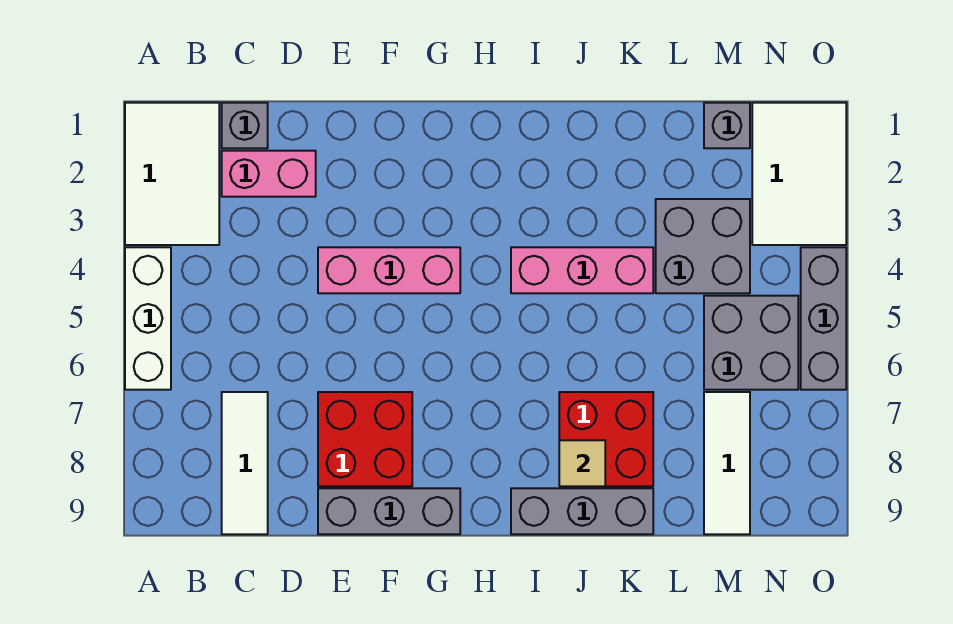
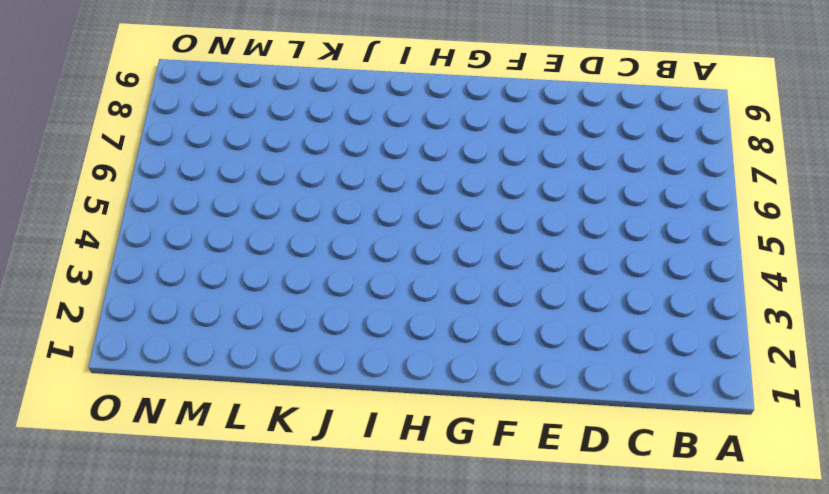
none -> white 2x3 tile [125,103,219,245]
none -> white 1x3 brick [125,247,171,390]
none -> grey 1x1 brick [222,103,268,148]

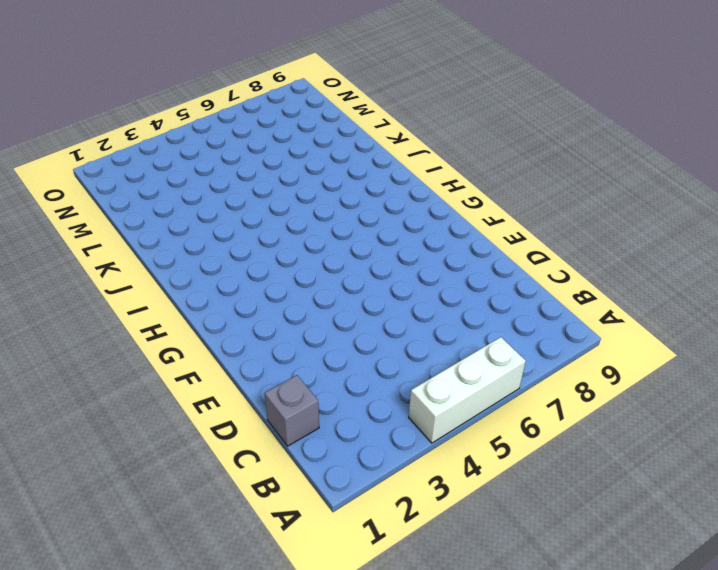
none -> white 2x3 tile [125,103,219,245]
none -> pink 1x2 brick [222,151,316,197]
none -> white 1x3 tile [222,392,268,534]

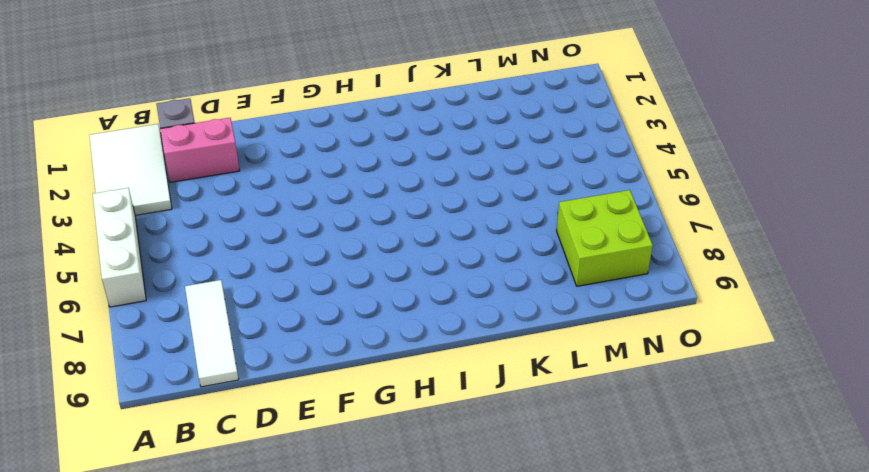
lime 2x2 brick [557,190,653,286] -> white 1x3 tile [704,392,750,534]
none -> pink 1x3 brick [318,247,460,293]
none -> red 2x2 brick [318,392,412,486]
none -> grey 1x3 brick [318,488,460,534]

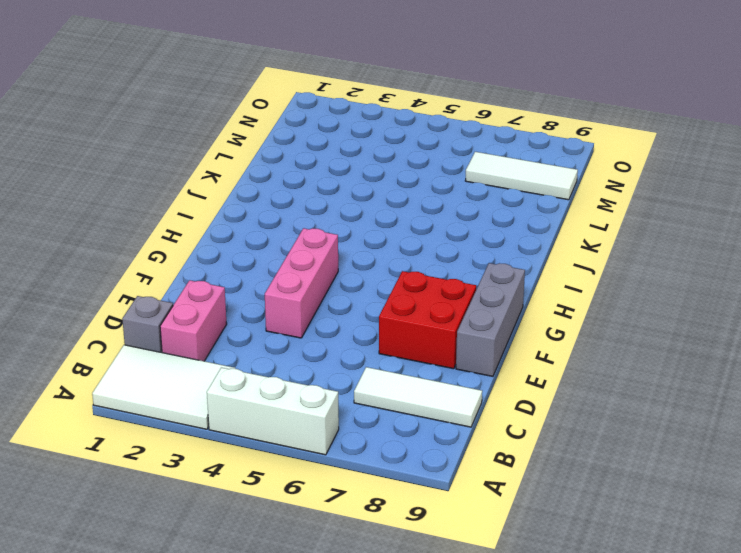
none -> pink 1x3 brick [511,247,653,293]
none -> grey 1x3 brick [511,488,653,534]
none -> red 2x2 brick [559,392,653,486]

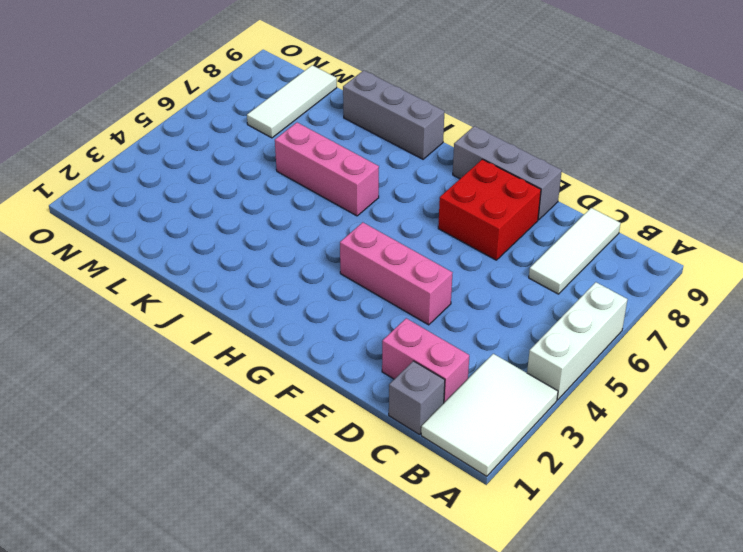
pink 1x3 brick [275,123,379,216] -> pink 1x3 brick moved to [511,247,653,293]
none -> red 2x2 brick [559,392,653,486]
none -> grey 2x2 brick [656,199,750,293]
none -> grey 1x1 brick [704,103,750,148]

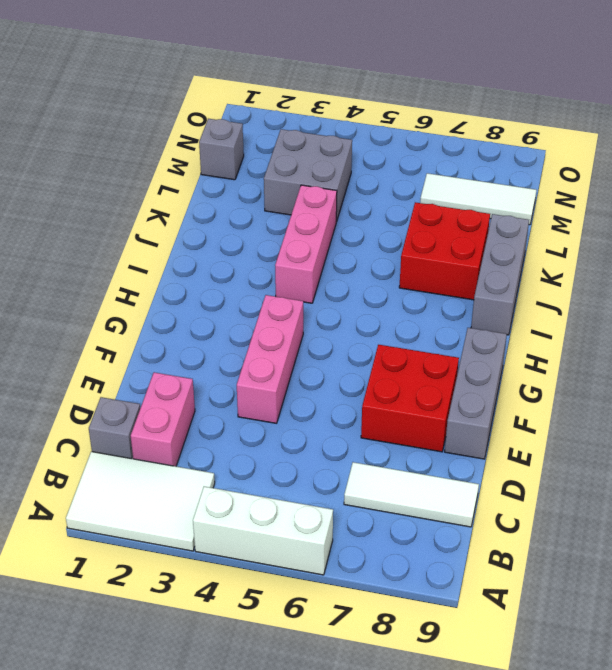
none -> grey 2x2 brick [704,296,798,390]
none -> white 2x3 tile [752,103,846,245]
none -> grey 1x3 brick [801,247,846,390]

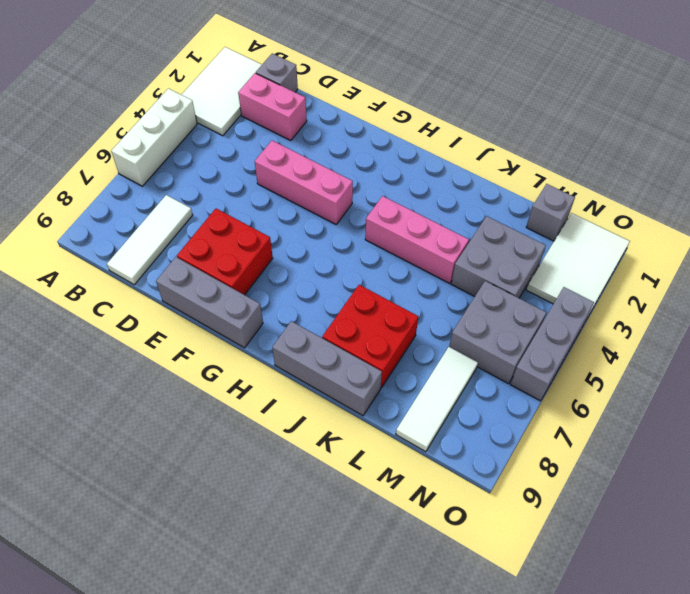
none -> tan 1x1 tile [559,440,605,486]

